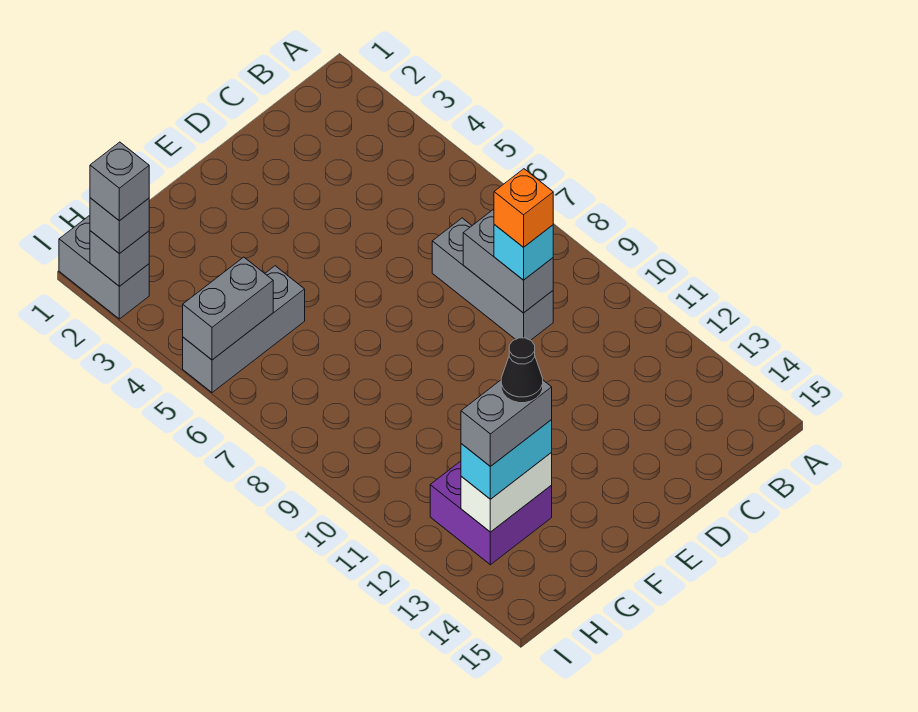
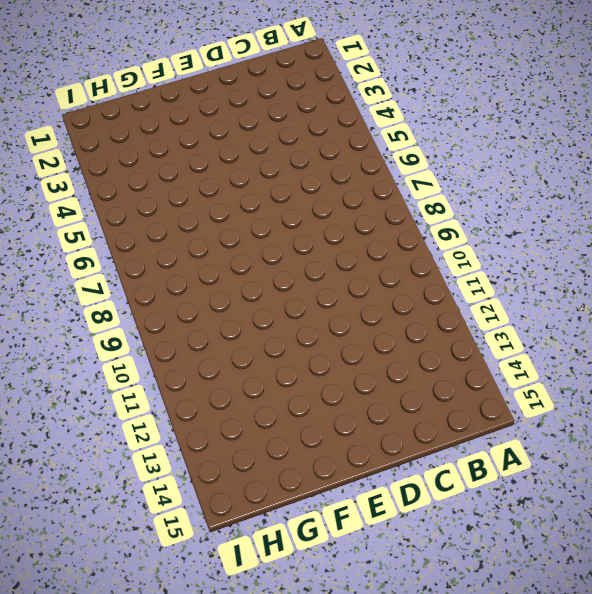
none -> grey 1x3 brick [432,218,553,340]
none -> grey 1x3 brick [183,266,305,393]
none -> purple 2x2 brick [430,461,552,565]

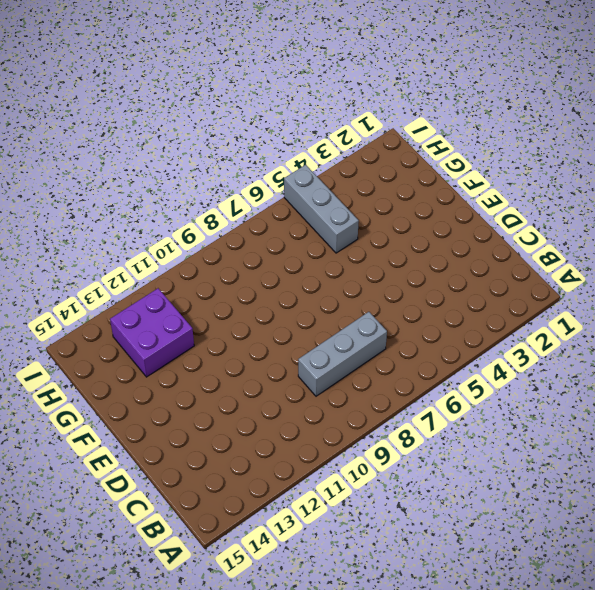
none -> grey 1x2 brick [59,216,149,319]
none -> grey 1x2 brick [463,210,553,313]
none -> white 1x2 brick [461,453,552,532]

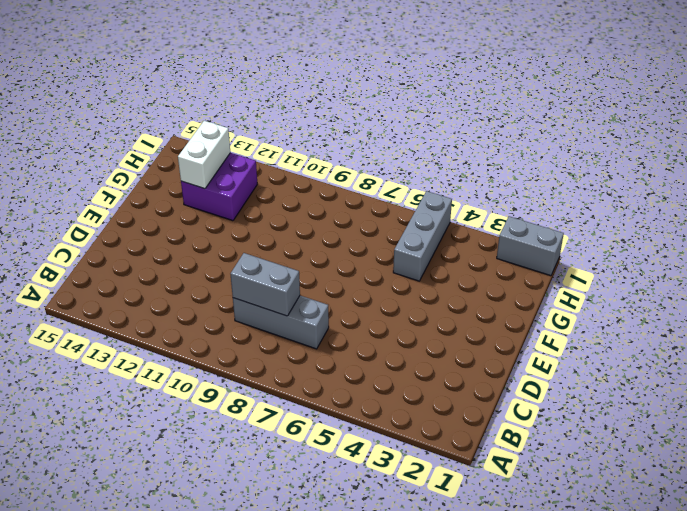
none -> grey 1x2 brick [183,257,273,360]
none -> grey 1x1 brick [90,231,149,286]
none -> cyan 1x1 brick [494,225,553,280]

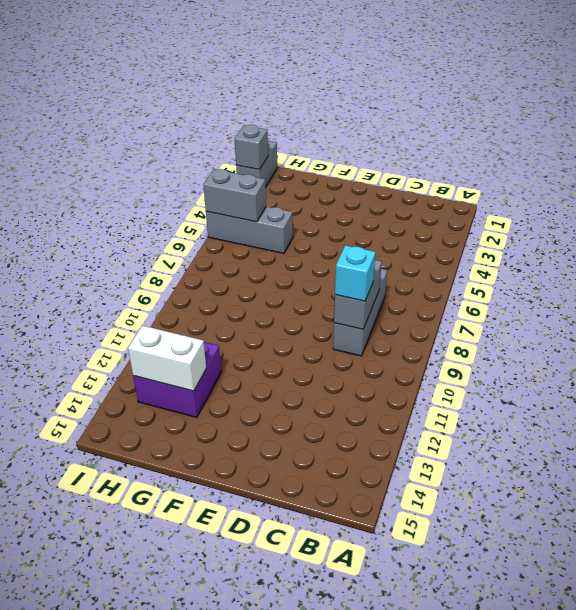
none -> cyan 1x2 brick [461,420,552,499]
none -> grey 1x1 brick [90,198,149,254]
none -> orange 1x1 brick [494,169,553,247]

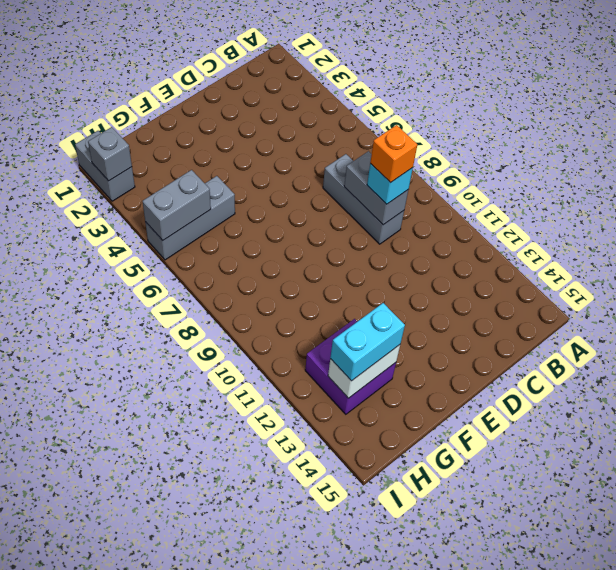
none -> grey 1x1 brick [90,198,149,254]
none -> grey 1x2 brick [461,380,552,467]
none -> grey 1x1 brick [90,142,149,221]

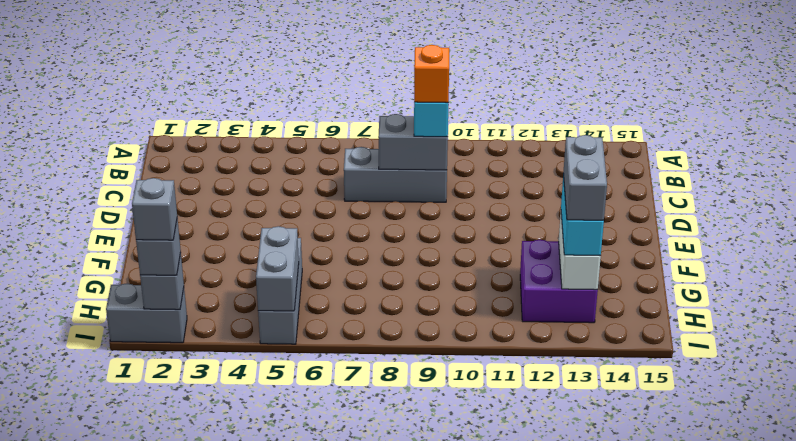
none -> black 1x1 cone [501,338,543,403]

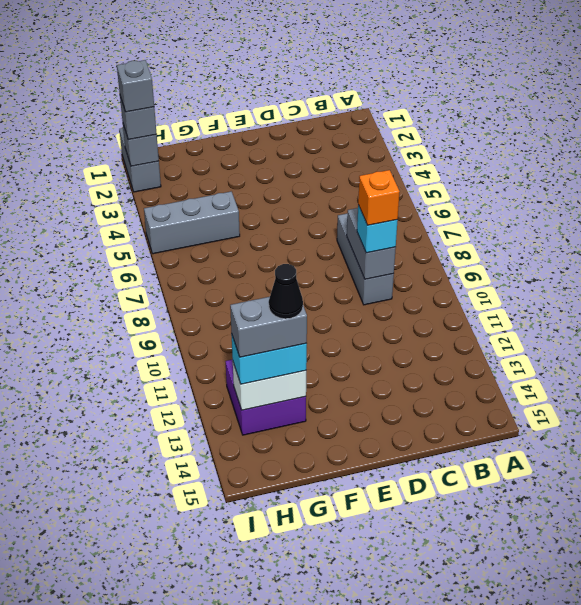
none -> grey 1x2 brick [183,257,273,360]

